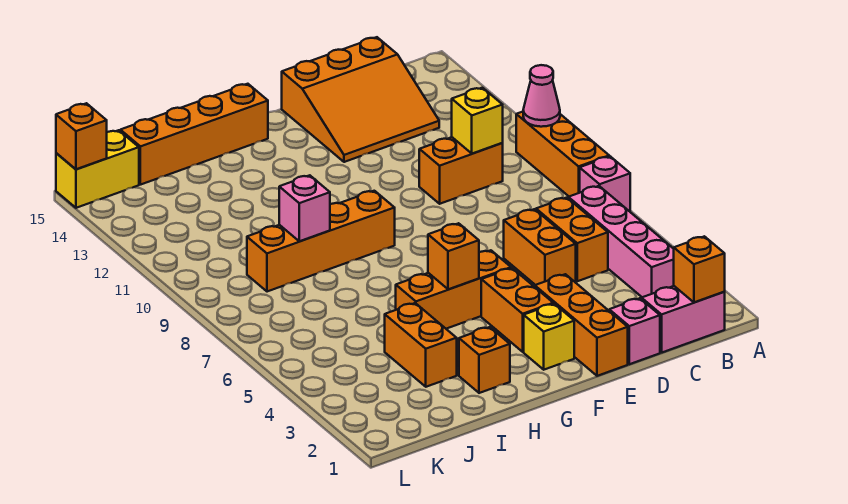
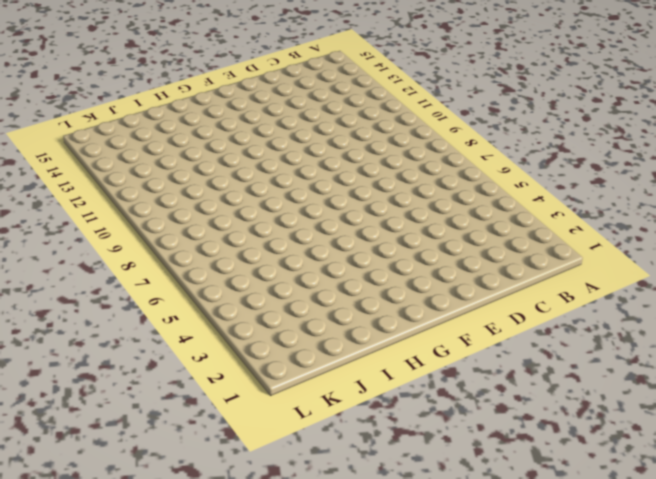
none -> pink 1x1 brick [580,156,630,211]
none -> orange 1x3 brick [516,112,609,196]
none -> pink 1x2 brick [642,286,725,352]

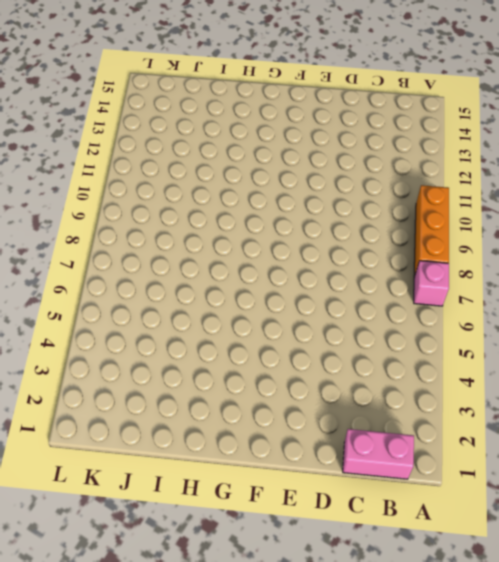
none -> pink 1x4 brick [568,186,674,297]
none -> orange 1x2 brick [536,198,608,281]
none -> orange 1x2 brick [419,137,503,204]

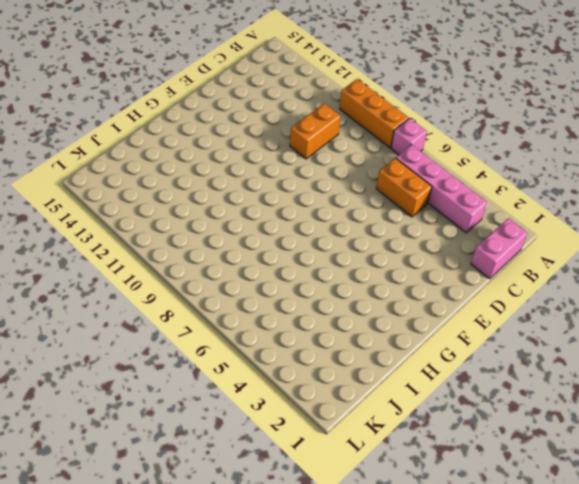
none -> orange 3x3 slope [282,37,439,162]
none -> pink 1x1 brick [609,298,660,364]
none -> orange 1x2 brick [504,209,576,285]

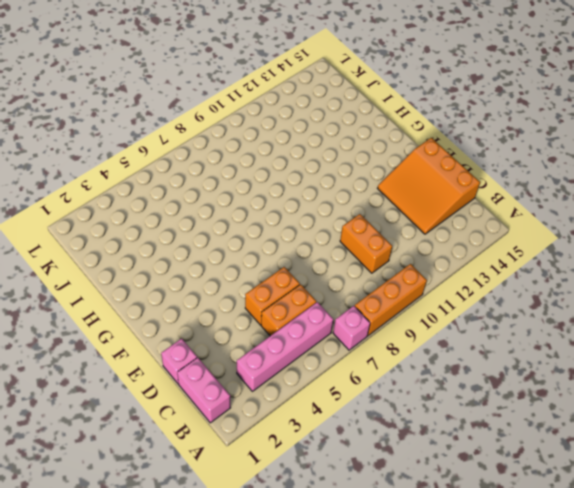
none -> orange 1x3 brick [535,274,628,376]
none -> yellow 1x1 brick [524,304,574,370]
none -> orange 1x2 brick [481,268,553,352]

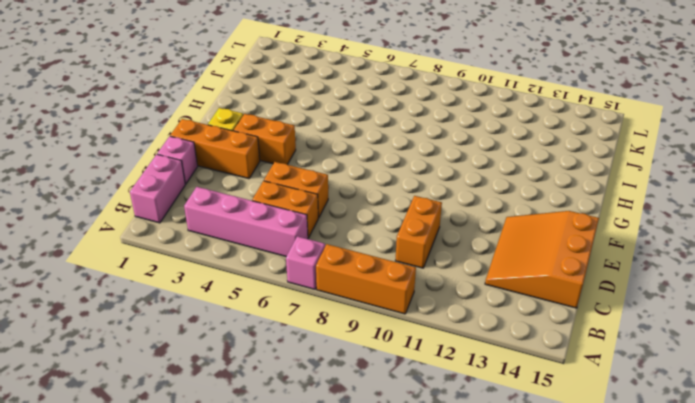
none -> orange 1x3 brick [396,250,511,329]
none -> orange 1x4 brick [247,191,395,292]
none -> orange 1x4 brick [120,84,268,185]

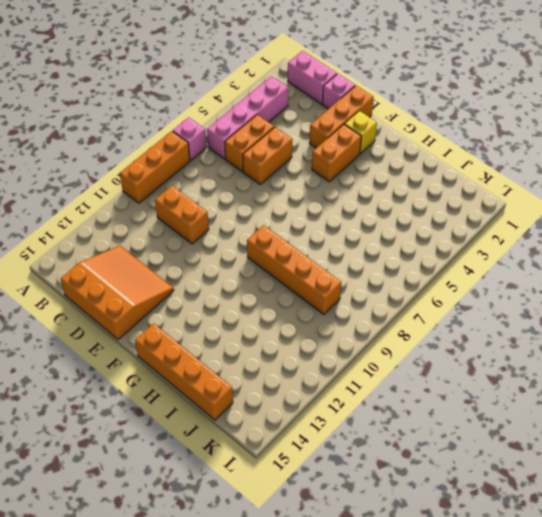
none -> orange 1x3 brick [396,250,511,329]
none -> orange 1x1 brick [459,327,510,393]
none -> orange 1x2 brick [385,303,457,387]

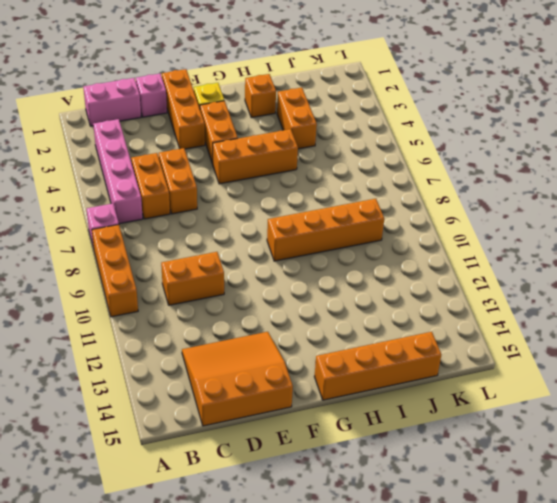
none -> yellow 1x2 brick [56,130,139,208]
none -> pink 1x1 cone [523,65,560,127]
none -> orange 1x1 brick [674,236,725,302]

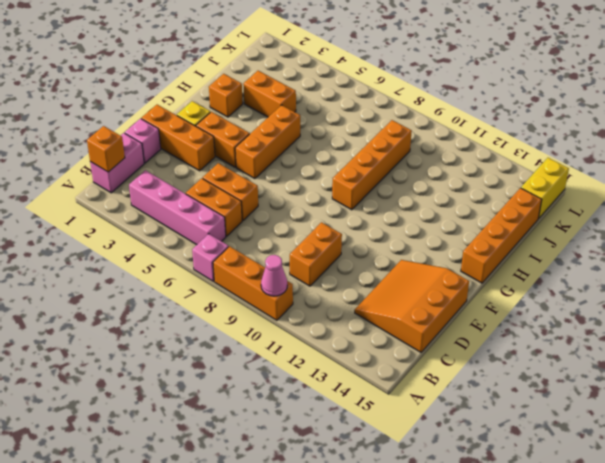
none -> yellow 1x1 brick [452,88,503,154]
none -> orange 1x1 brick [428,223,479,290]
none -> pink 1x1 brick [279,175,330,241]

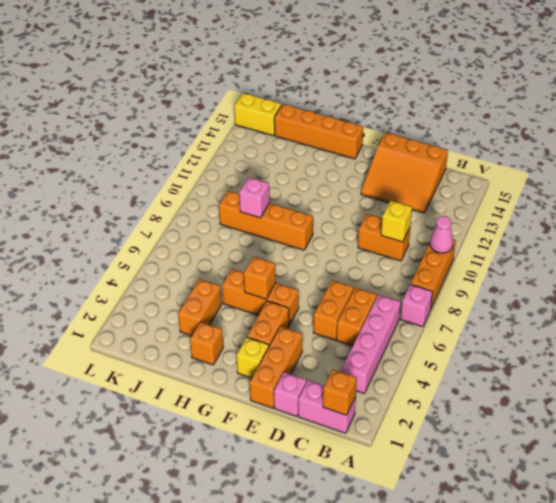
none -> orange 1x1 brick [56,103,107,169]

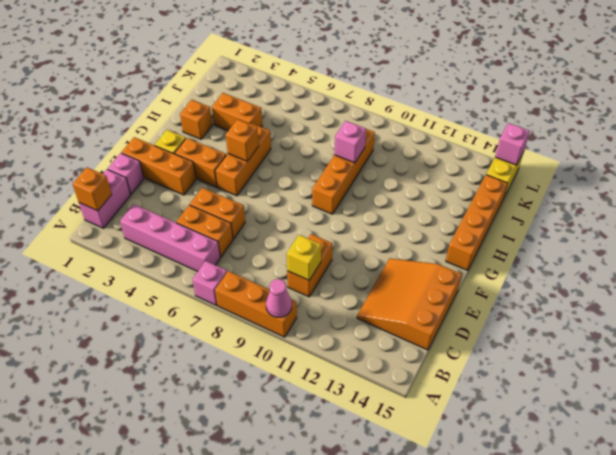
pink 1x1 brick [495,123,530,165] -> orange 1x1 brick [56,103,107,169]

